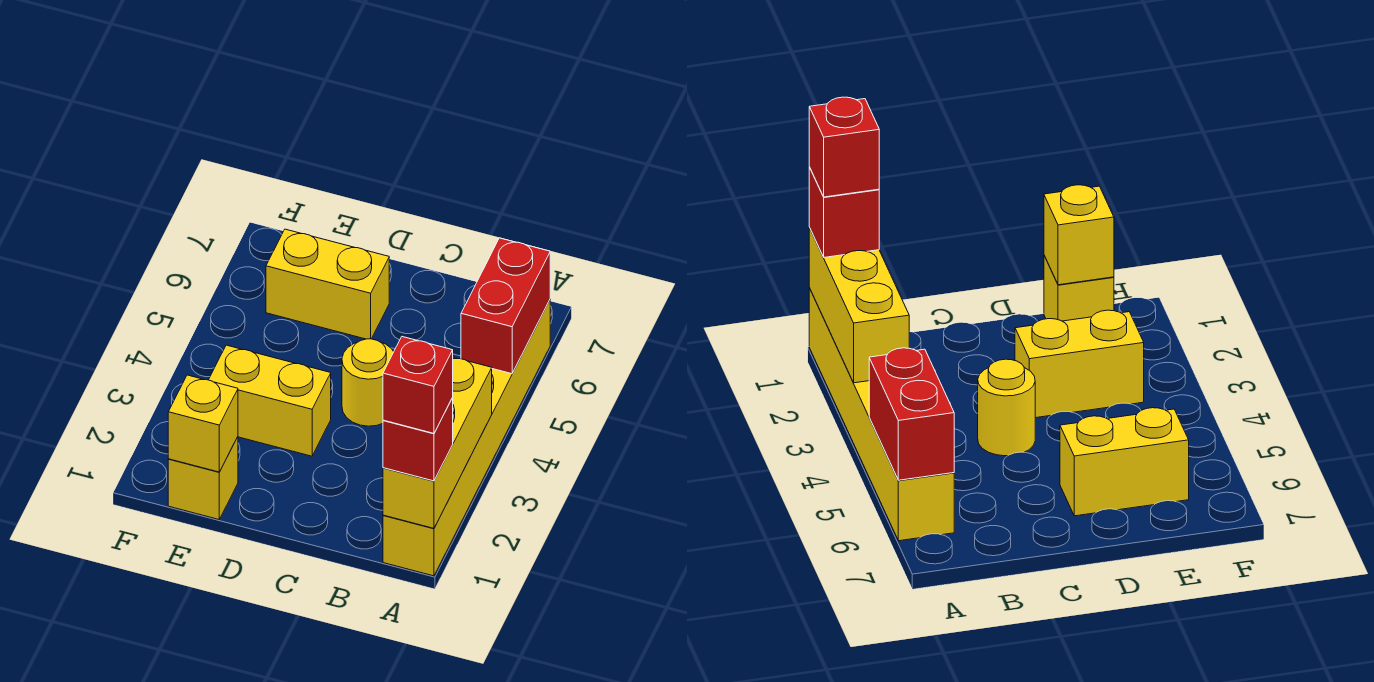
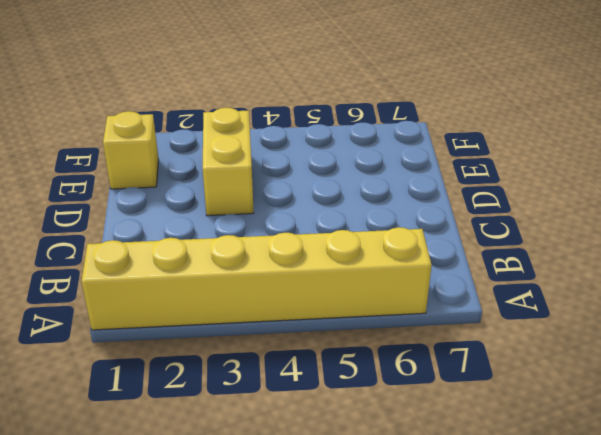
none -> yellow 1x1 round brick [342,339,393,426]
none -> yellow 1x2 brick [266,229,389,339]

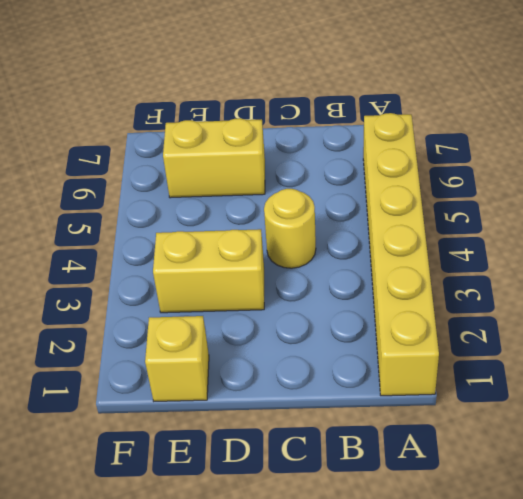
none -> yellow 1x3 brick [383,357,492,528]
none -> red 1x2 brick [461,238,550,374]

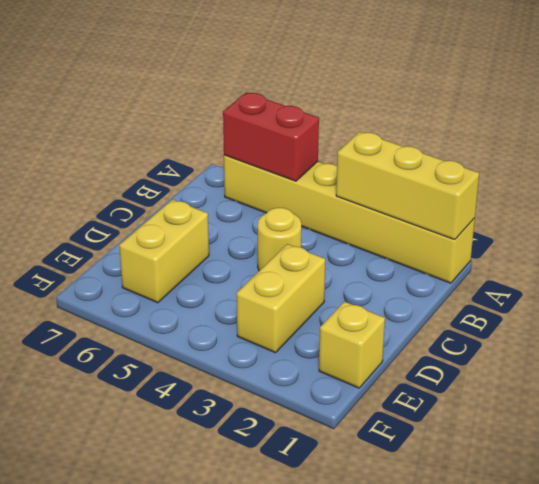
none -> yellow 1x1 brick [168,375,238,472]
none -> red 1x1 brick [383,398,453,481]

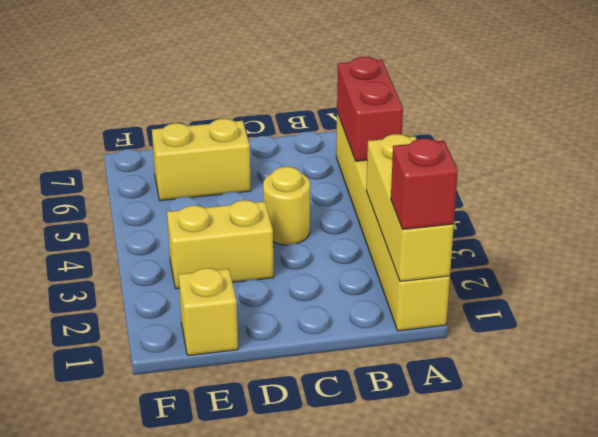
none -> yellow 1x1 brick [168,375,238,472]
none -> red 1x1 brick [383,337,453,433]

